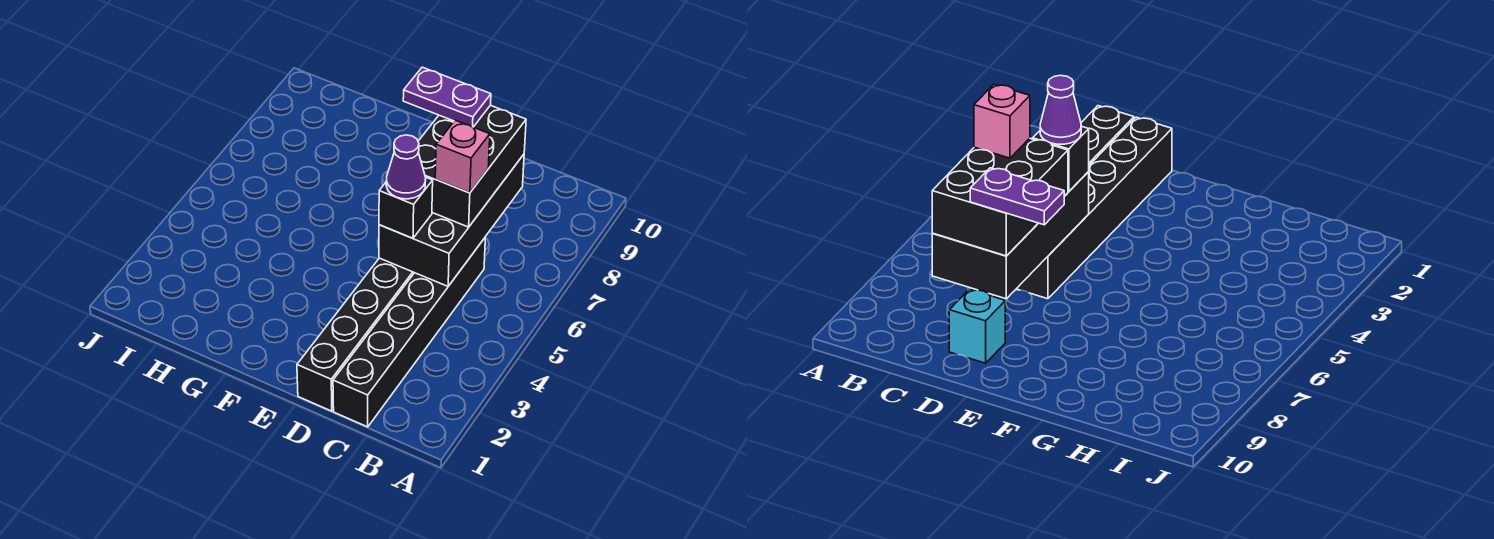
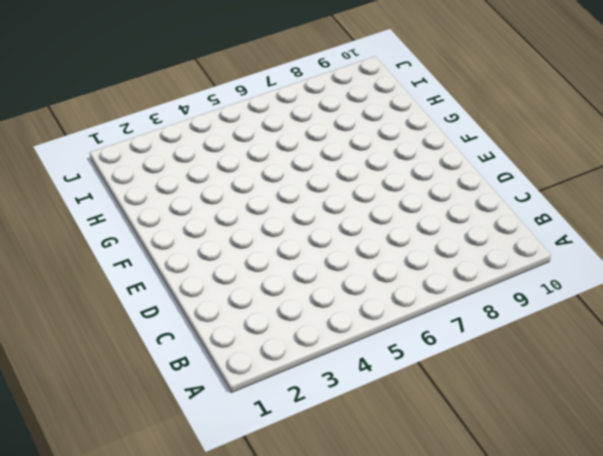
none -> black 1x6 brick [333,238,485,427]
none -> black 1x6 brick [297,258,414,411]

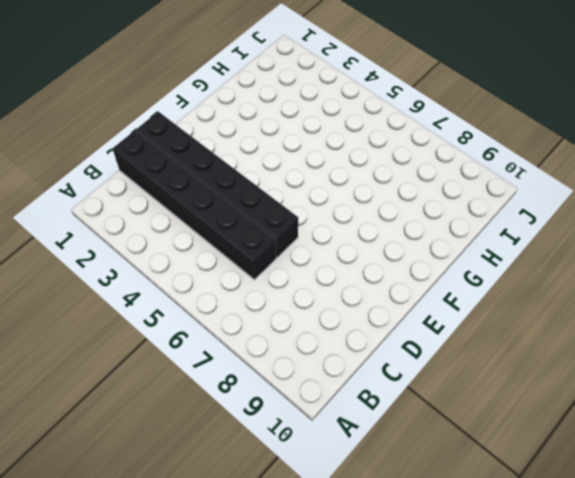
none -> cyan 1x1 brick [949,289,1005,363]
none -> black 2x4 brick [379,154,524,286]

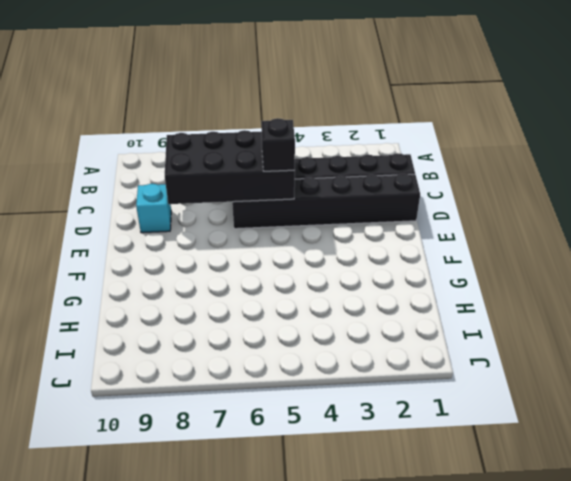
none -> black 2x3 brick [418,105,526,227]
none -> pink 1x1 brick [435,120,490,193]

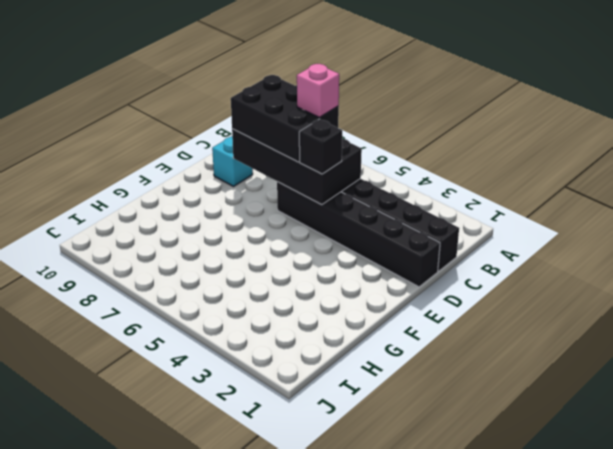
none -> purple 1x1 cone [386,135,426,199]
none -> purple 1x2 plate [403,67,491,127]

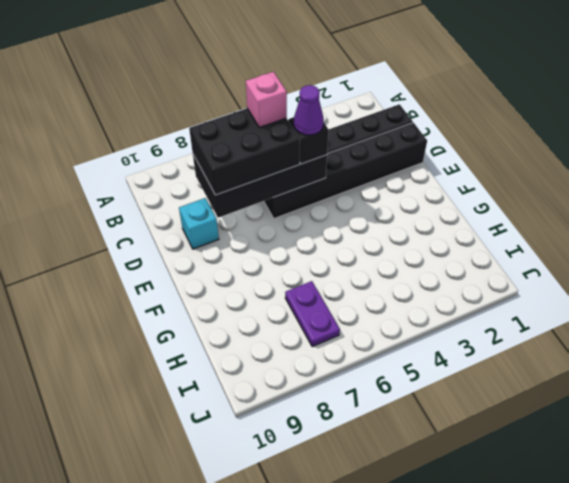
purple 1x2 plate [285,281,340,347] -> purple 1x2 plate moved to [403,67,491,127]

